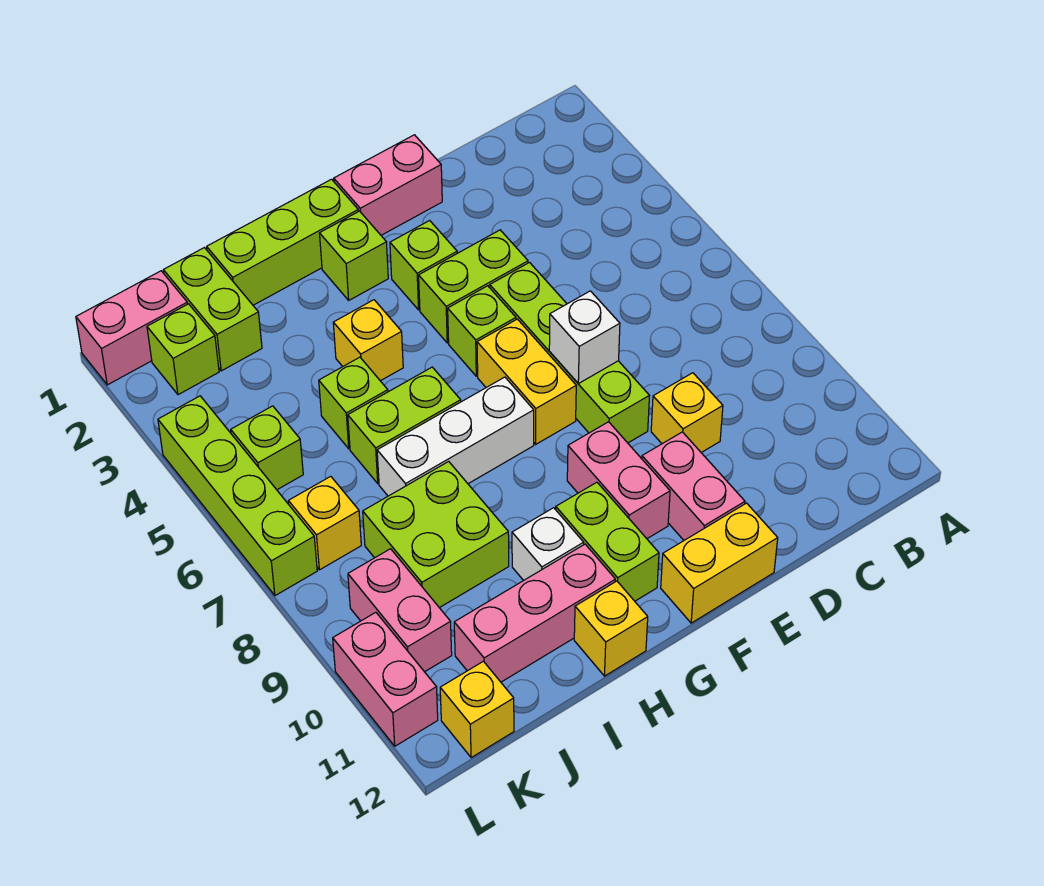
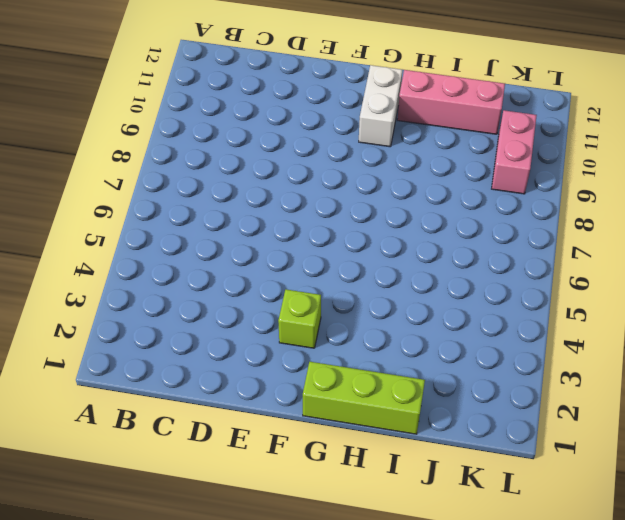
white 1x2 brick [359,65,402,147] -> lime 1x2 brick [556,482,659,601]
none -> yellow 1x1 brick [651,373,723,453]
none -> pink 1x2 brick [334,135,442,235]
none -> lime 1x2 brick [419,230,528,343]
none -> lime 1x4 brick [490,263,649,443]

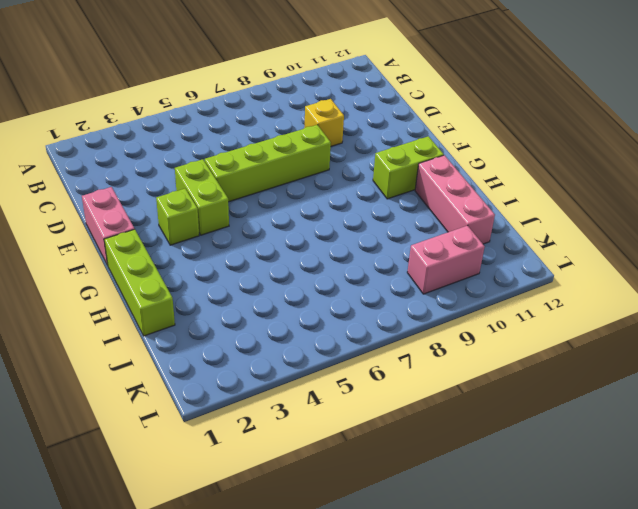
none -> pink 1x2 brick [642,432,745,540]
none -> yellow 1x2 brick [661,503,778,623]
none -> lime 1x1 brick [448,286,516,376]
none -> yellow 1x2 brick [477,319,576,444]

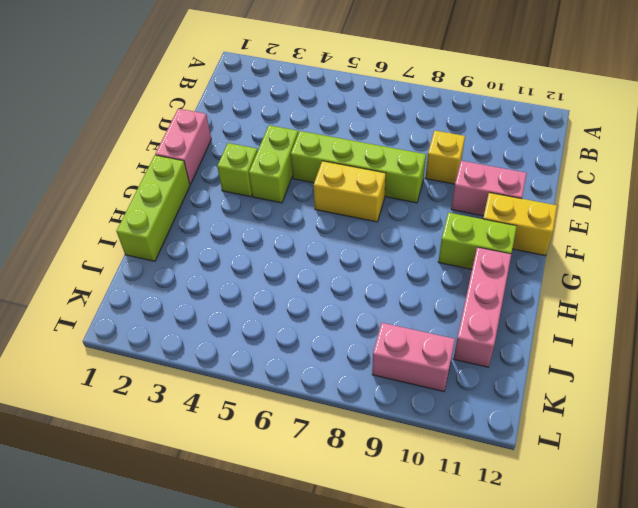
yellow 1x2 brick [483,193,557,256] -> yellow 1x2 brick turned to [661,503,778,623]
none -> lime 1x1 brick [448,286,516,376]
none -> pink 1x2 brick [567,422,670,539]
none -> lime 1x1 brick [320,211,388,300]
none -> white 1x3 brick [377,377,534,496]

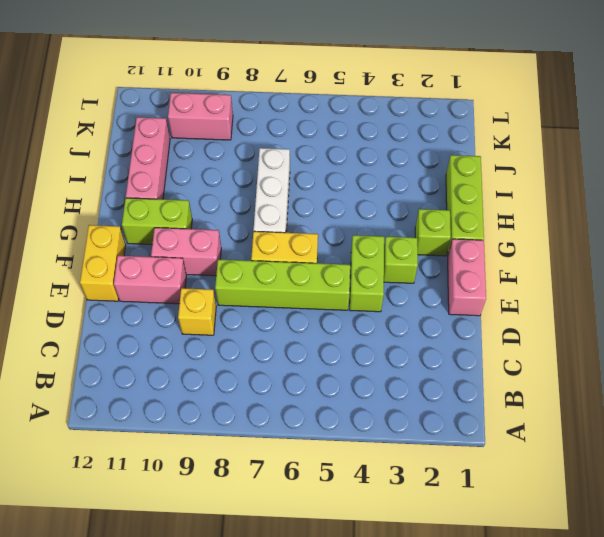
none -> lime 1x1 brick [448,286,516,376]
none -> yellow 1x1 brick [333,300,403,381]
none -> lime 1x2 brick [348,367,461,483]
none -> white 1x1 brick [512,508,584,581]

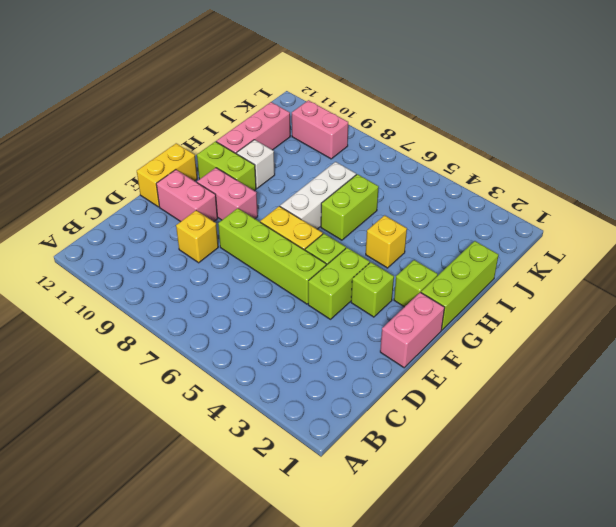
none -> yellow 1x1 brick [574,581,648,676]
none -> lime 1x1 brick [319,357,388,449]
none -> lime 2x2 brick [363,461,509,608]
none -> lime 1x2 brick [164,248,262,371]

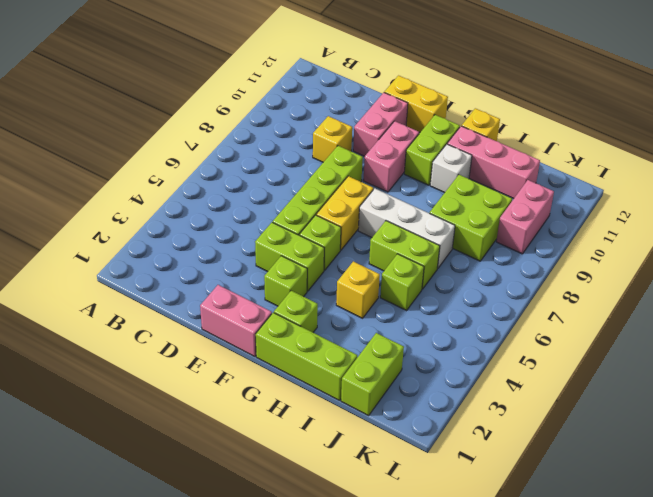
none -> pink 1x2 brick [76,271,187,385]
none -> lime 1x1 brick [147,304,219,395]
none -> lime 1x1 brick [231,406,303,490]
none -> yellow 1x1 brick [289,476,361,570]

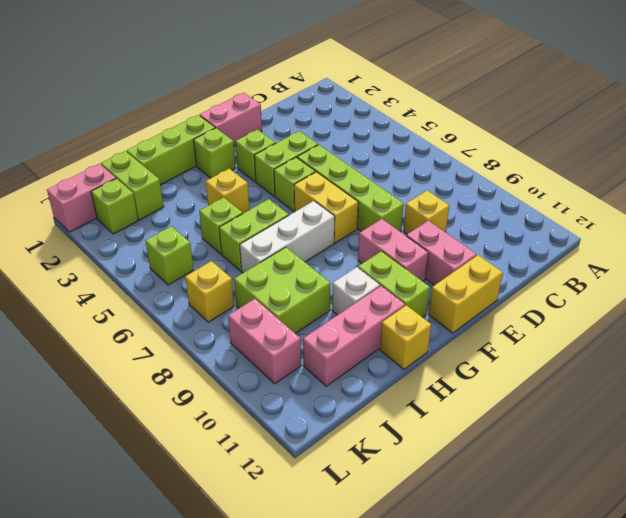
none -> yellow 1x1 brick [440,661,514,758]
none -> lime 1x4 brick [158,396,317,596]
none -> pink 1x2 brick [333,612,438,746]
none -> white 1x1 brick [549,291,620,384]

